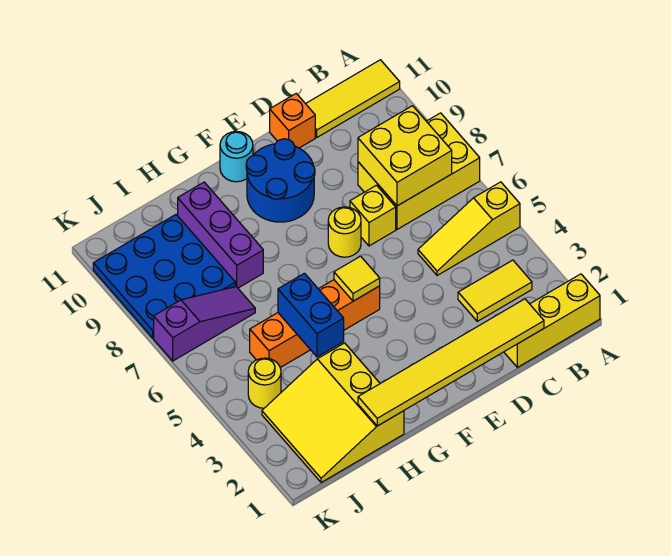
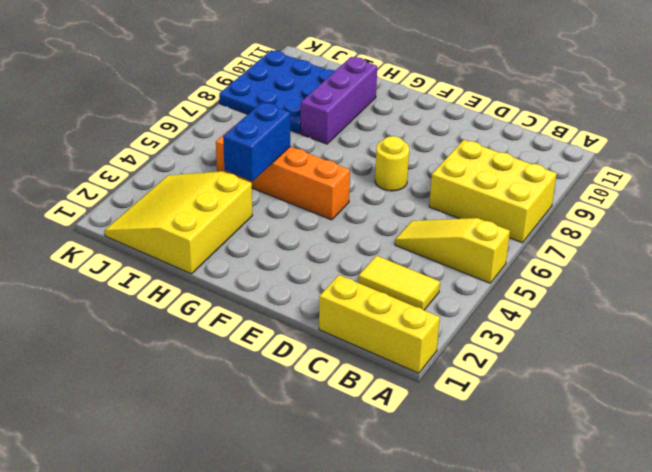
none -> yellow 1x3 tile [306,60,400,137]
none -> yellow 1x1 brick [350,185,396,246]
none -> orange 1x1 brick [270,93,315,148]

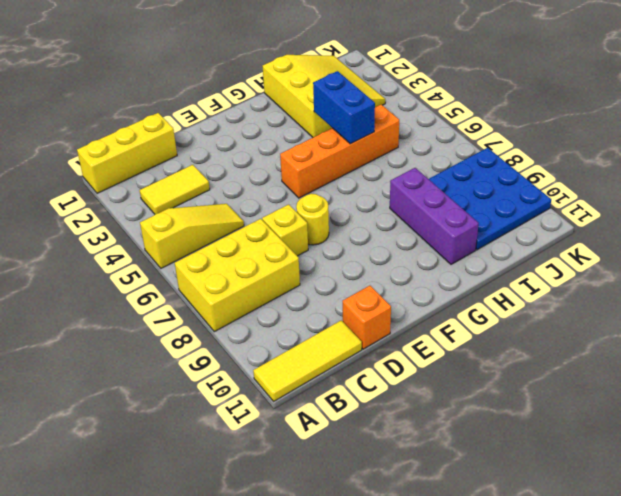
none -> blue 2x2 round brick [246,139,315,222]
none -> cyan 1x1 round brick [220,131,253,182]
none -> purple 1x3 slope [154,287,255,361]

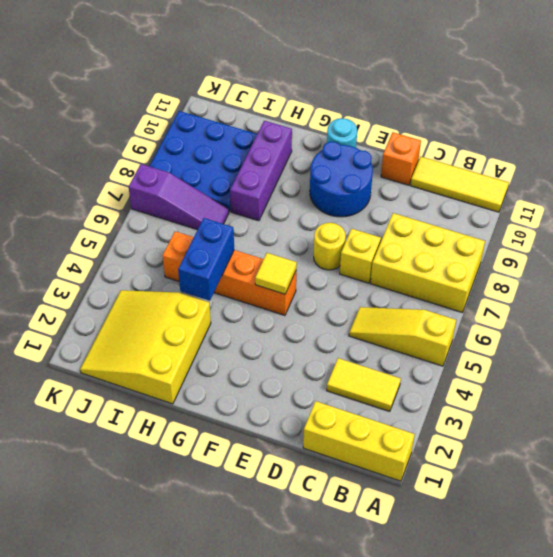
none -> yellow 1x1 round brick [248,358,281,408]
none -> yellow 2x2 brick [358,106,452,206]
none -> yellow 1x6 tile [358,299,544,426]

